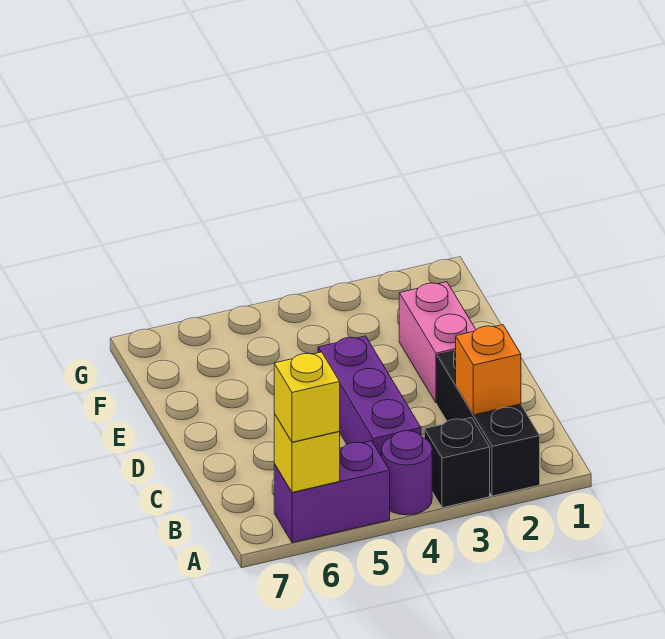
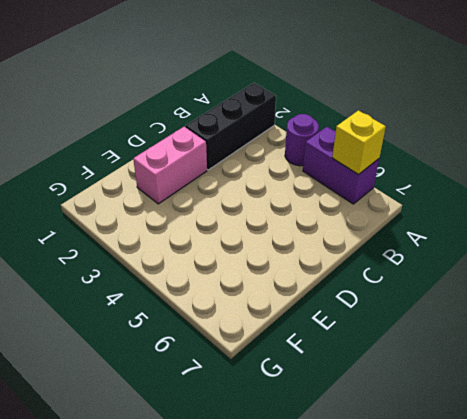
none -> black 1x1 brick [424,418,490,508]
none -> purple 1x3 brick [318,336,421,457]

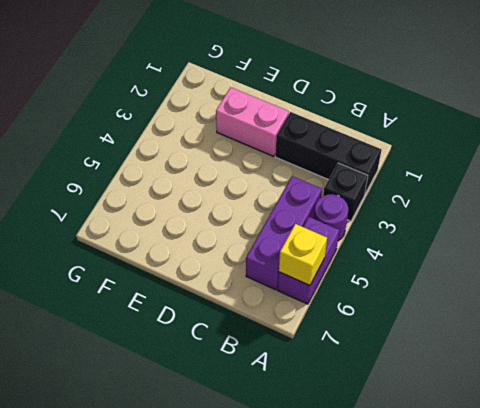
purple 1x3 brick [246,176,322,290] -> purple 1x3 brick turned to [318,336,421,457]
none -> orange 1x1 brick [455,325,521,415]
none -> yellow 1x1 brick [274,352,340,442]

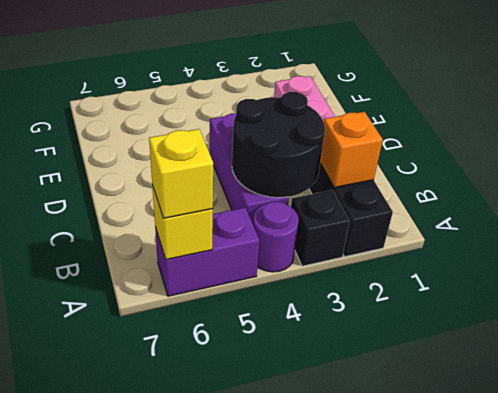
black 2x2 round brick [232,92,325,198] -> none

